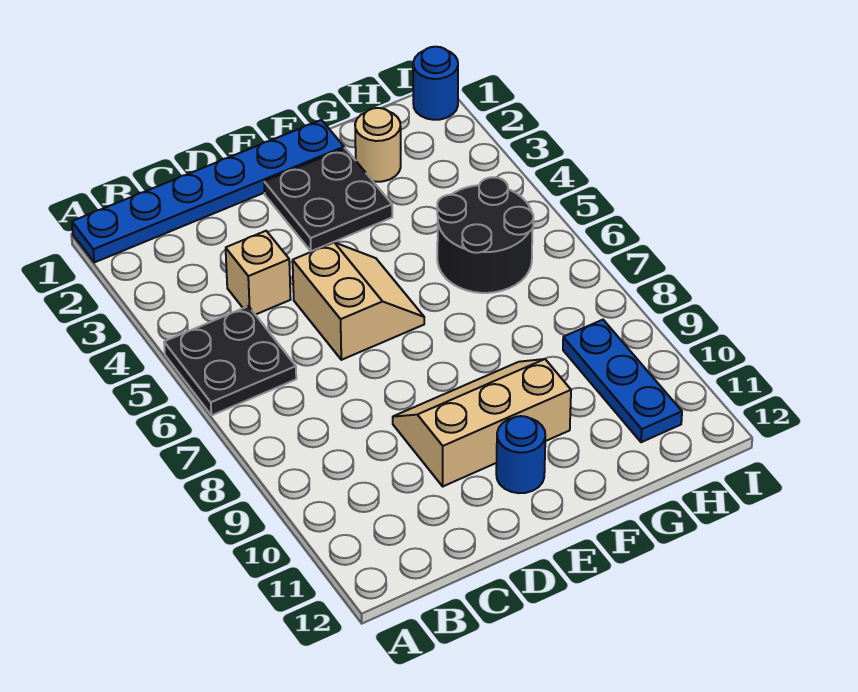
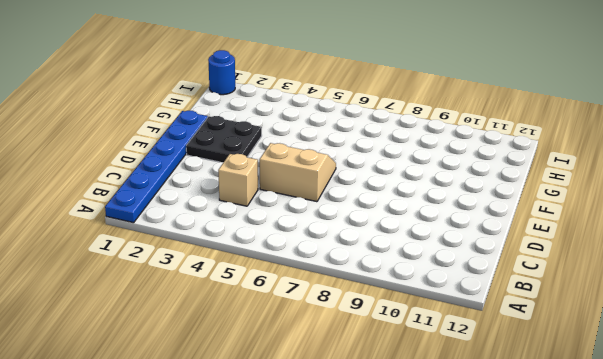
none -> black 2x2 plate [164,306,296,415]
none -> tan 2x3 slope [393,359,571,486]

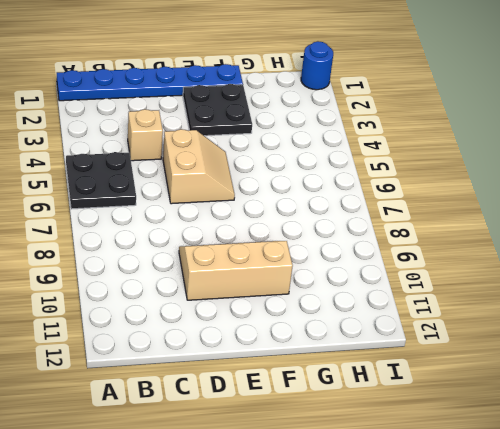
none -> blue 1x1 round brick [496,416,545,493]
none -> tan 1x1 round brick [355,108,401,182]

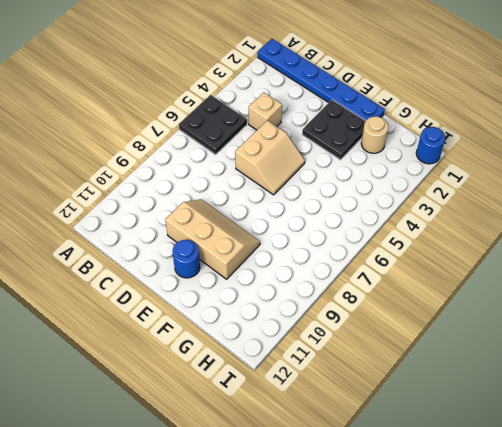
none -> black 2x2 round brick [437,177,533,293]
none -> blue 1x3 plate [563,320,682,442]

